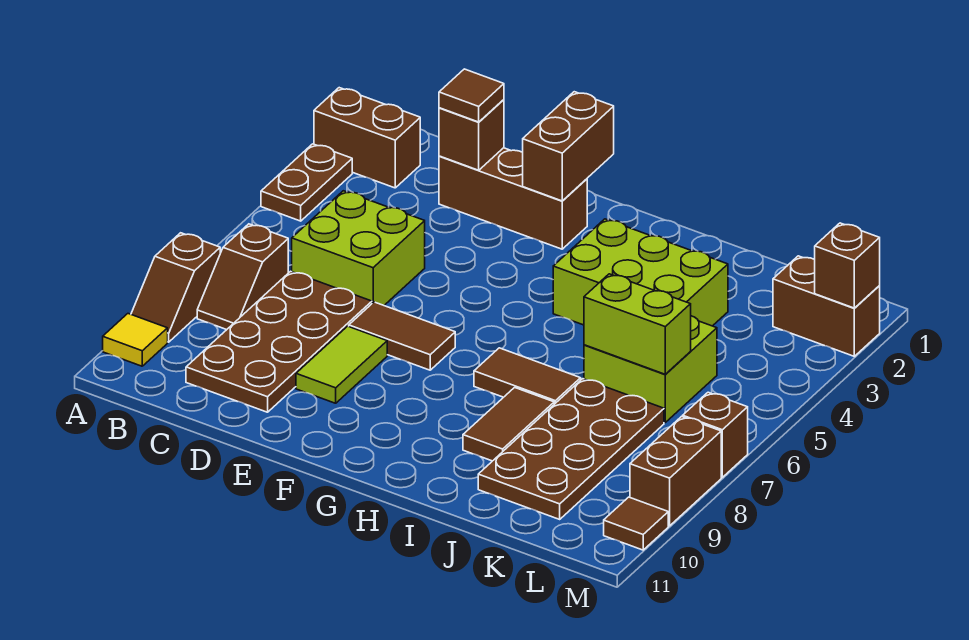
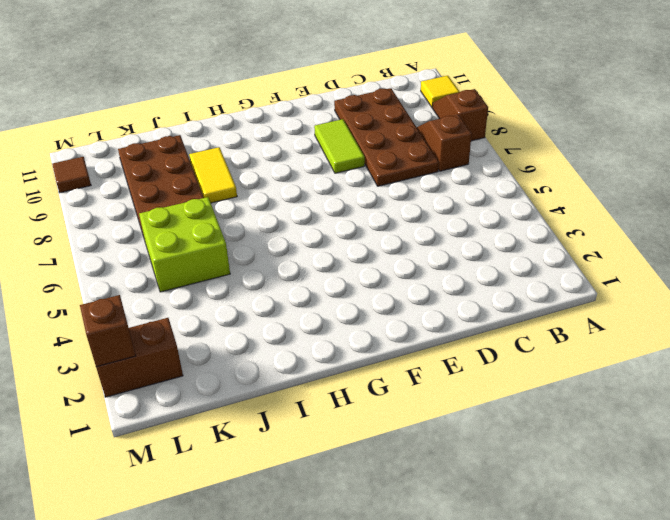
yellow 1x2 tile [189,147,237,203] -> brown 1x2 tile [463,387,554,461]
none -> brown 1x2 brick [314,88,420,188]
none -> brown 1x2 plate [261,144,352,221]
none -> lime 2x2 brick [292,191,425,305]

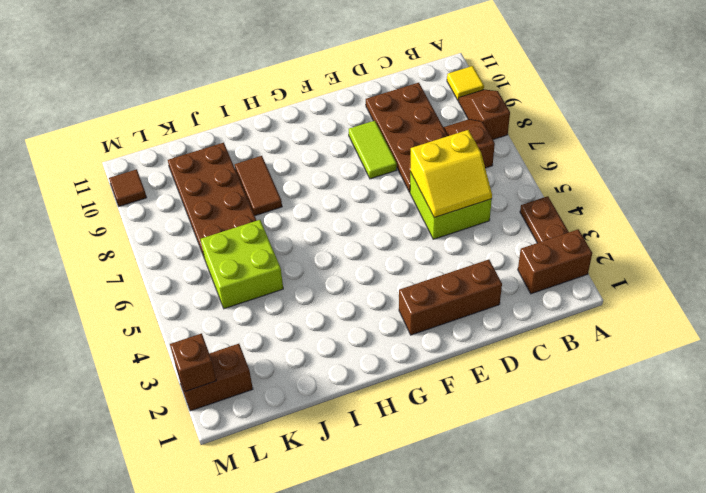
yellow 2x2 slope [410,130,492,217] -> none
none -> brown 1x2 tile [349,302,455,370]
none -> lime 2x3 brick [553,219,728,326]
none -> brown 1x2 tile [474,348,581,404]

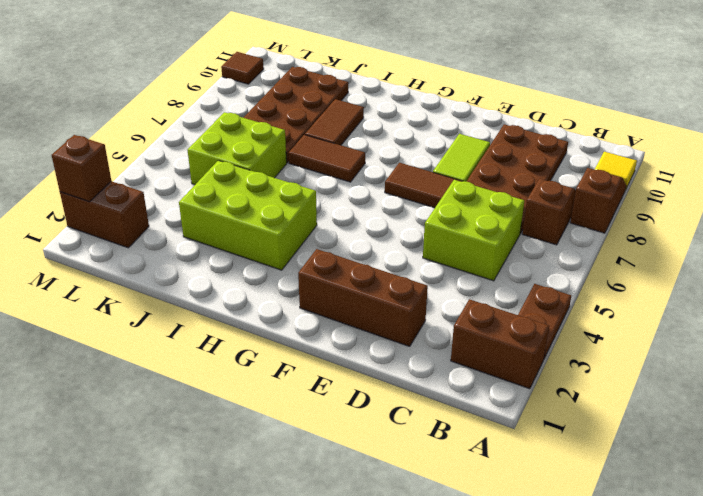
none -> brown 1x1 brick [683,392,748,477]
none -> brown 1x2 brick [630,417,721,526]
none -> brown 1x1 brick [439,100,504,170]

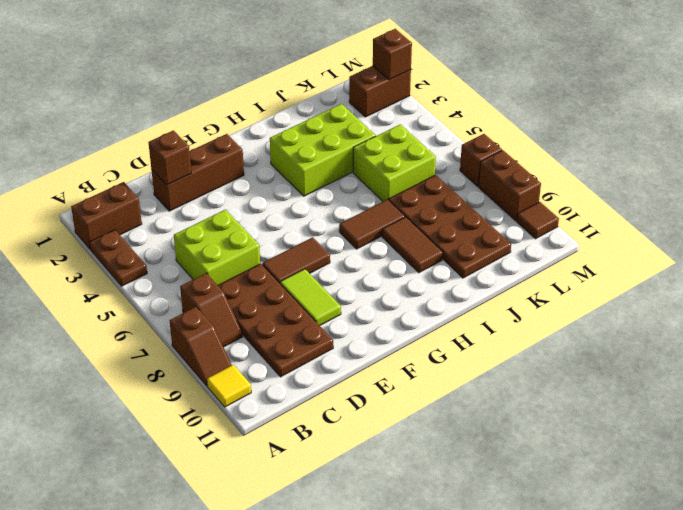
none -> brown 1x2 brick [523,92,614,201]
none -> lime 1x2 brick [584,274,691,374]
none -> brown 1x1 tile [439,69,504,122]

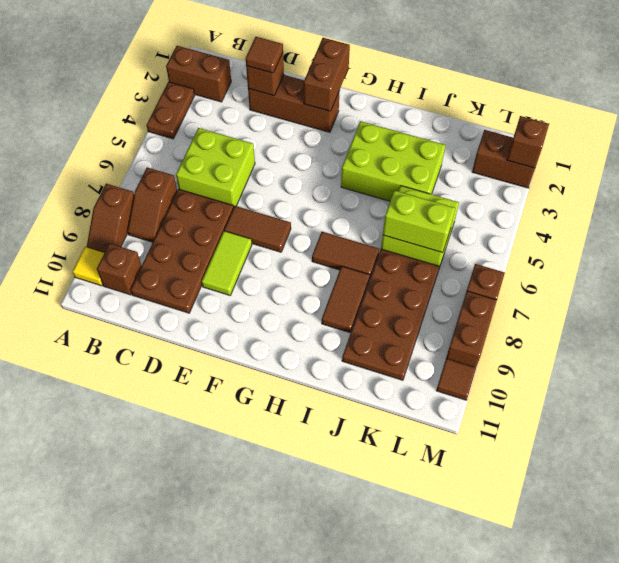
brown 1x1 brick [97,243,141,295] -> none

